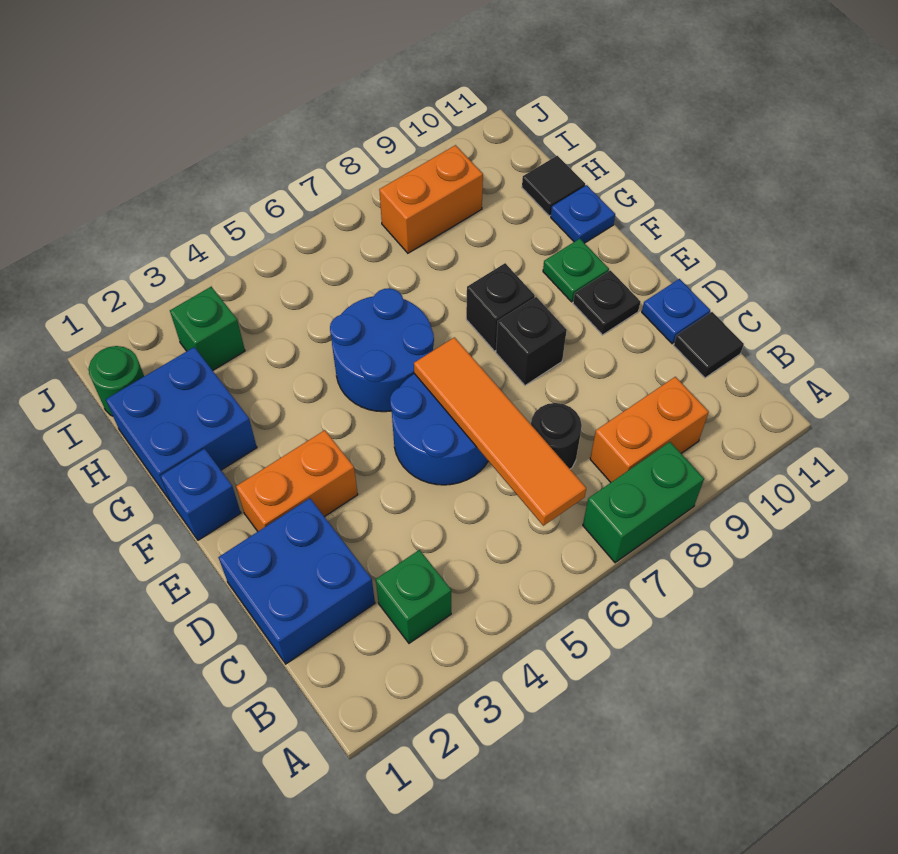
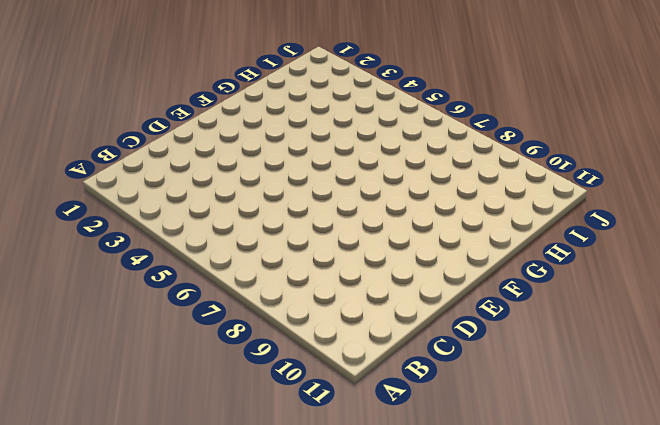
none -> green 1x2 brick [583,442,704,563]
none -> green 1x1 brick [376,550,451,643]
none -> orange 1x2 brick [590,377,709,482]

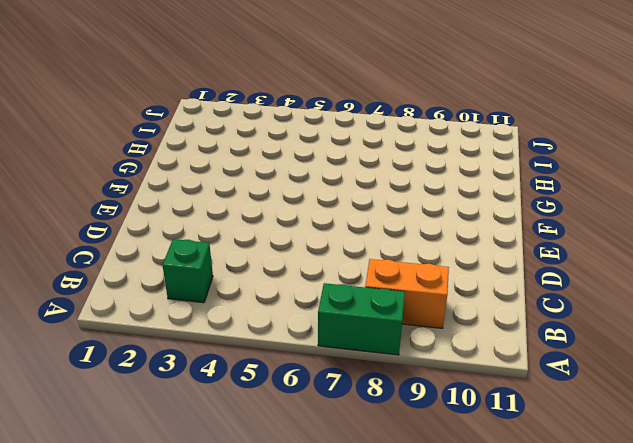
none -> blue 2x2 brick [218,498,375,664]
none -> black 1x1 round brick [531,403,582,469]
none -> black 1x1 tile [674,312,744,378]

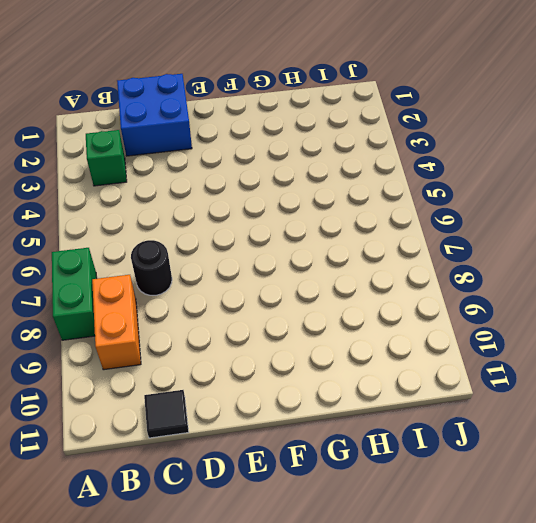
none -> blue 2x2 round brick [390,374,488,485]
none -> blue 1x1 plate [642,279,710,344]
none -> orange 1x2 brick [236,430,358,531]

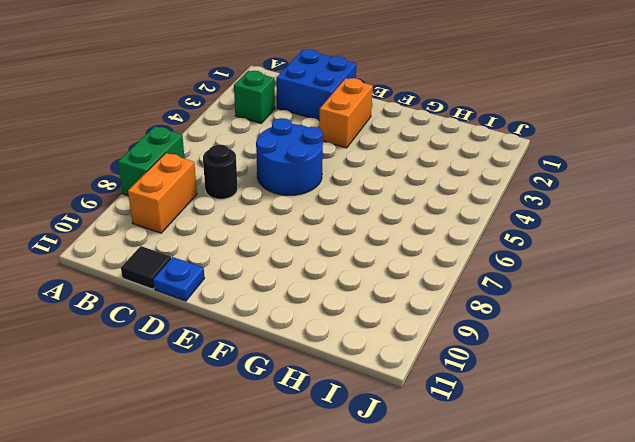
none -> black 1x1 brick [496,297,567,385]
none -> black 1x1 plate [573,270,640,335]
none -> blue 1x1 brick [161,449,241,540]

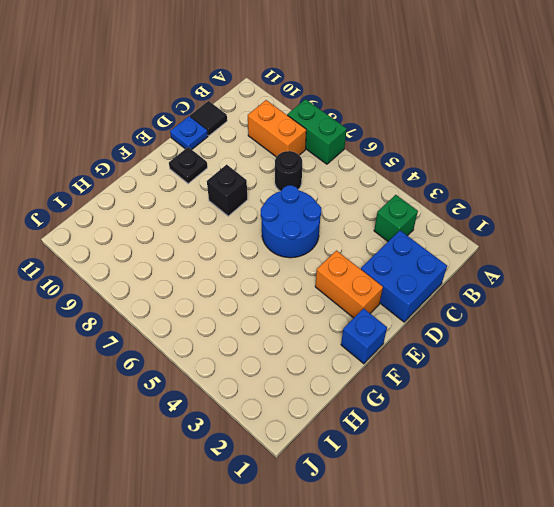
none -> blue 2x2 round brick [330,288,434,412]
none -> black 1x1 brick [466,263,535,351]
none -> green 1x1 plate [543,239,609,302]

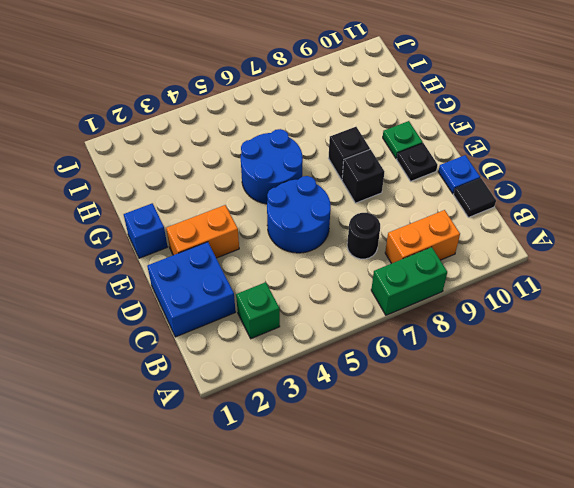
none -> blue 2x2 brick [106,347,257,502]
none -> blue 1x1 plate [551,185,615,243]
none -> black 1x1 tile [522,156,585,216]

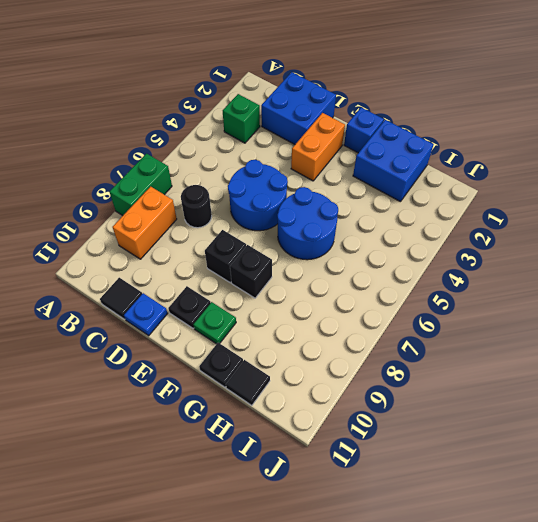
black 1x1 plate [199,343,243,387] -> blue 1x1 plate [551,185,615,243]
none -> green 1x1 round brick [89,346,144,416]
none -> green 1x1 brick [170,287,245,370]
none -> orange 1x2 brick [379,145,483,253]

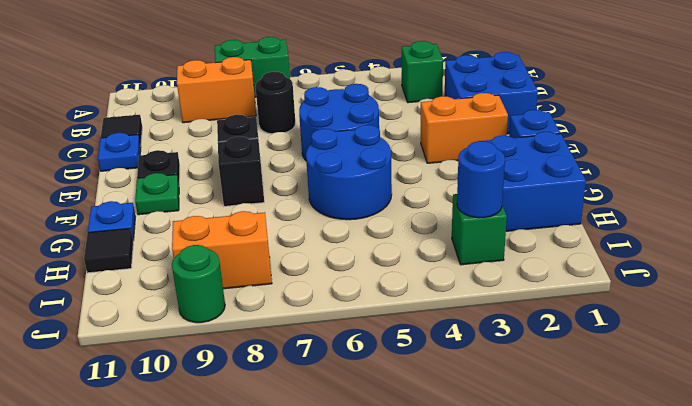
blue 1x1 round brick [457,141,505,218] -> none
green 1x1 round brick [172,245,225,323] -> green 1x1 round brick moved to [89,346,144,416]
none -> orange 1x4 tile [414,337,586,526]

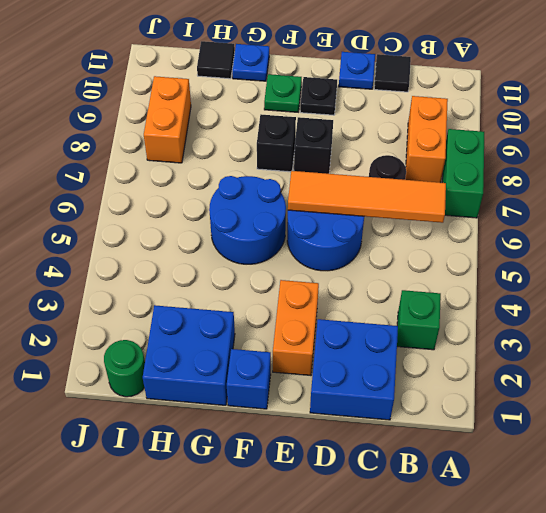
none -> green 1x1 brick [170,287,245,370]

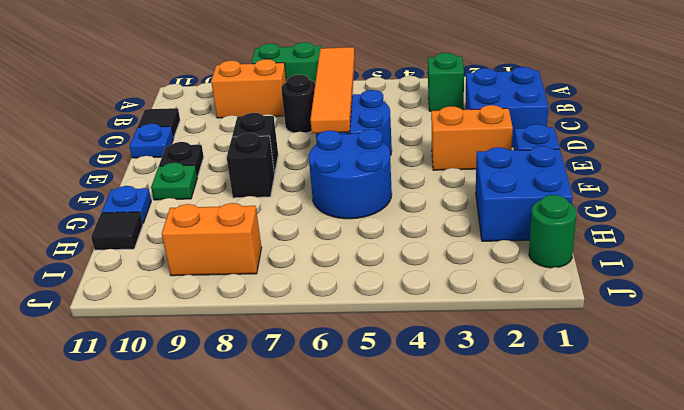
none -> green 1x1 brick [170,287,245,370]

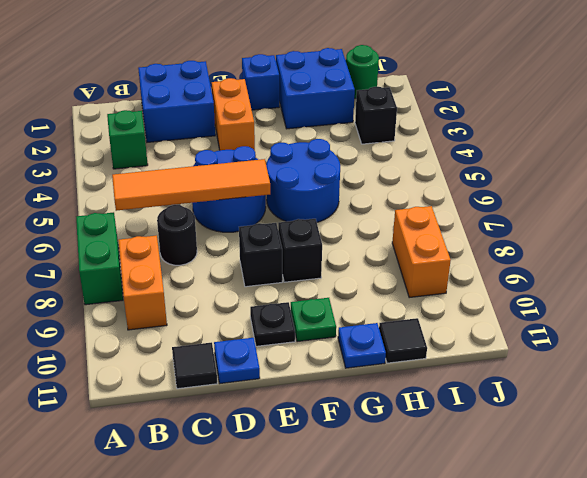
black 1x1 brick [355,87,397,144] -> green 1x1 brick [170,287,245,370]

